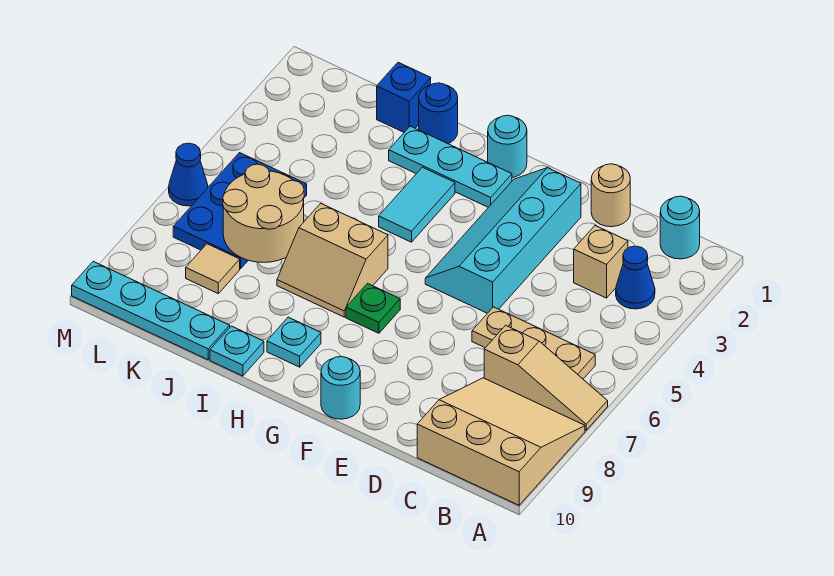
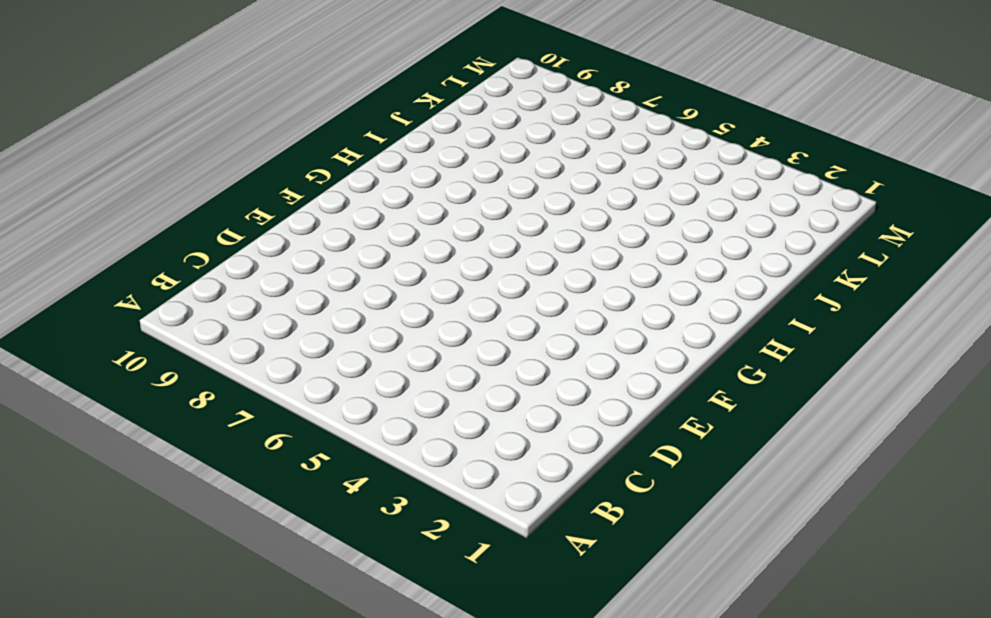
none -> tan 1x3 slope [484,325,608,430]
none -> tan 3x3 slope [417,378,585,505]
none -> cyan 1x1 round brick [660,196,700,259]

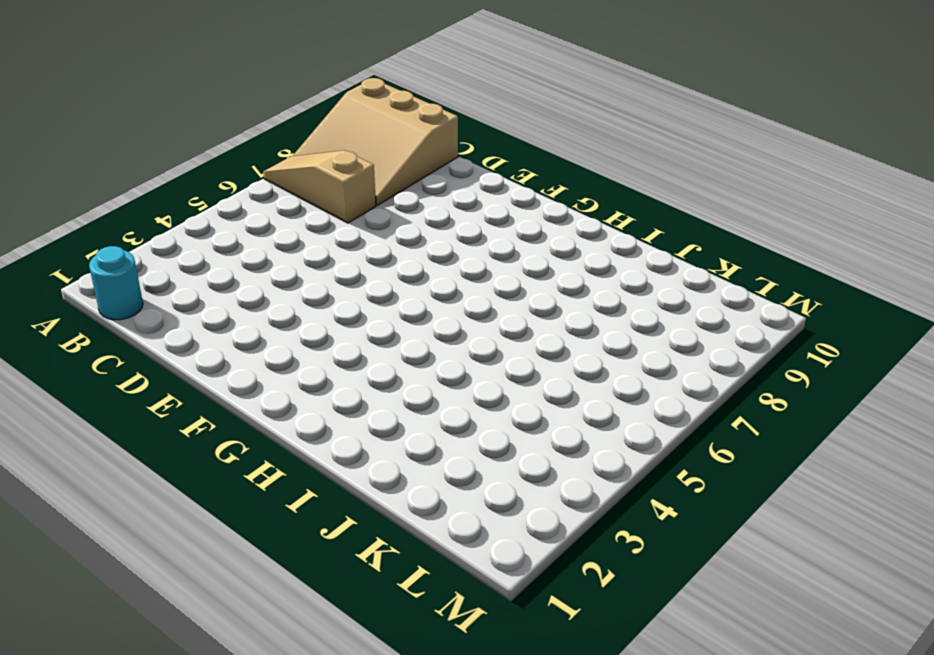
none -> blue 1x1 cone [616,246,655,309]
none -> tan 1x3 plate [472,307,595,379]
none -> tan 1x1 brick [574,226,628,298]

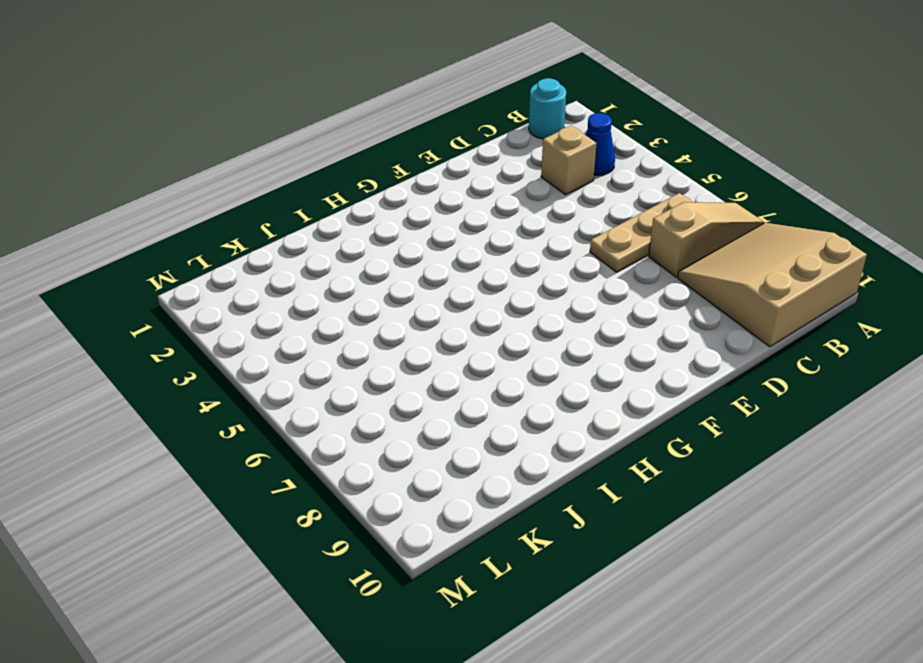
none -> tan 1x1 round brick [591,164,630,227]
none -> cyan 2x4 slope [425,168,581,313]
none -> cyan 1x1 round brick [321,356,360,419]

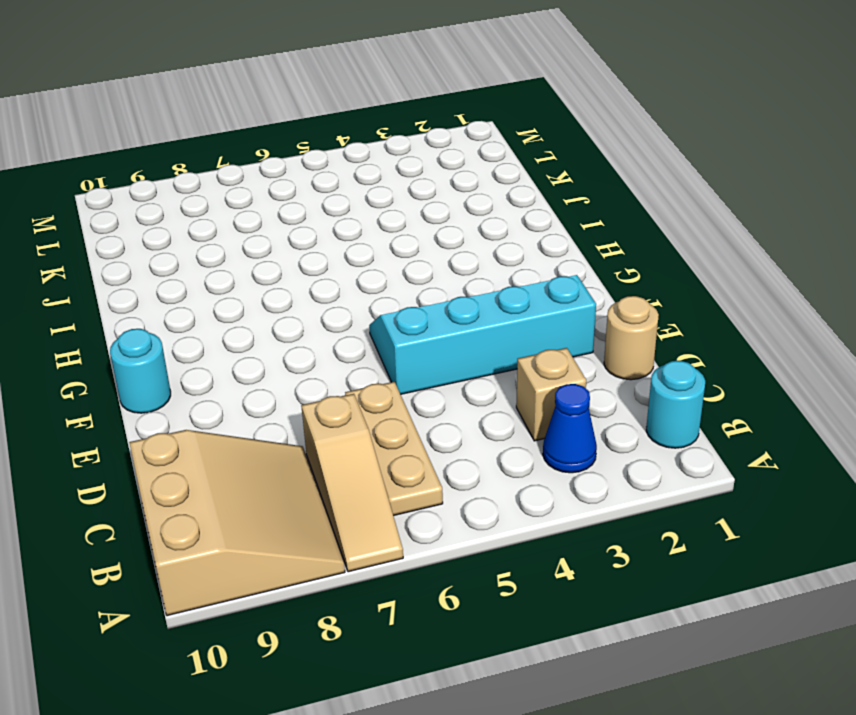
none -> cyan 1x1 round brick [488,115,527,178]
none -> cyan 1x3 plate [389,126,512,207]
none -> green 1x1 plate [346,284,400,333]

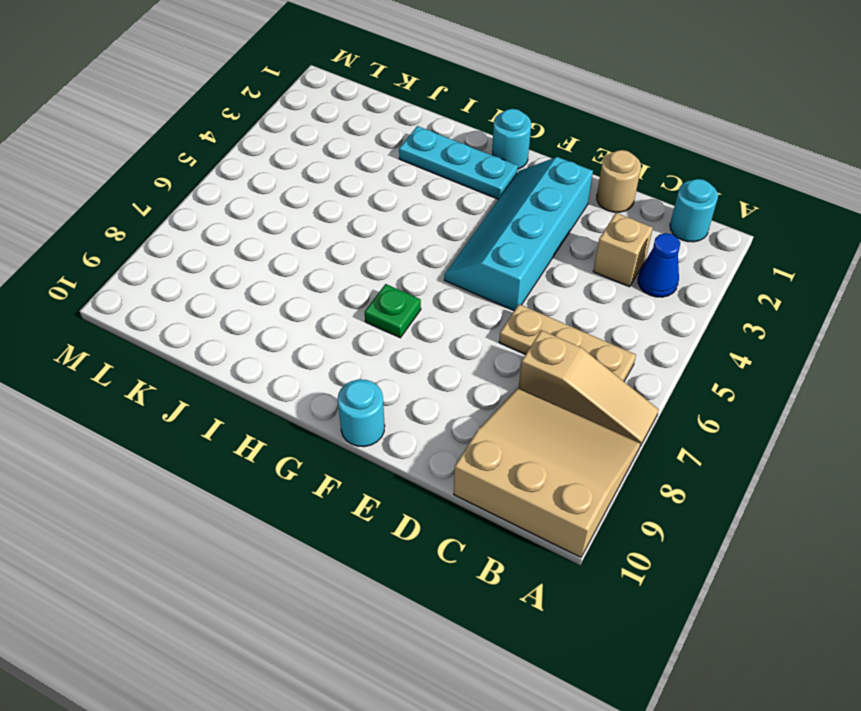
none -> cyan 1x2 tile [379,167,455,242]
none -> tan 2x2 slope [277,203,388,317]
none -> cyan 1x1 plate [267,317,321,367]

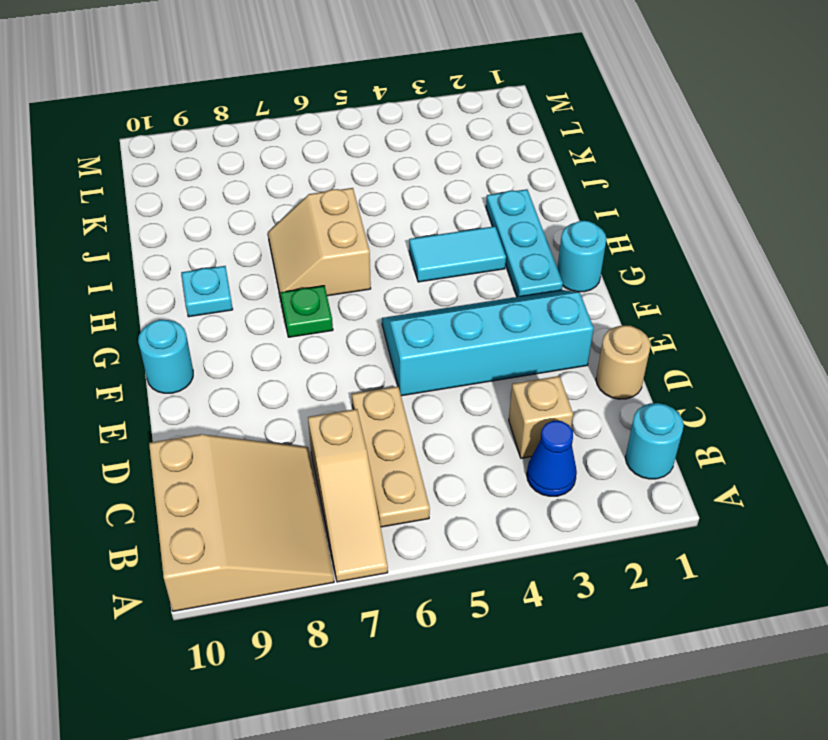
none -> blue 1x1 round brick [419,83,458,144]
none -> cyan 1x1 plate [210,326,264,376]
none -> blue 1x1 brick [377,62,431,132]

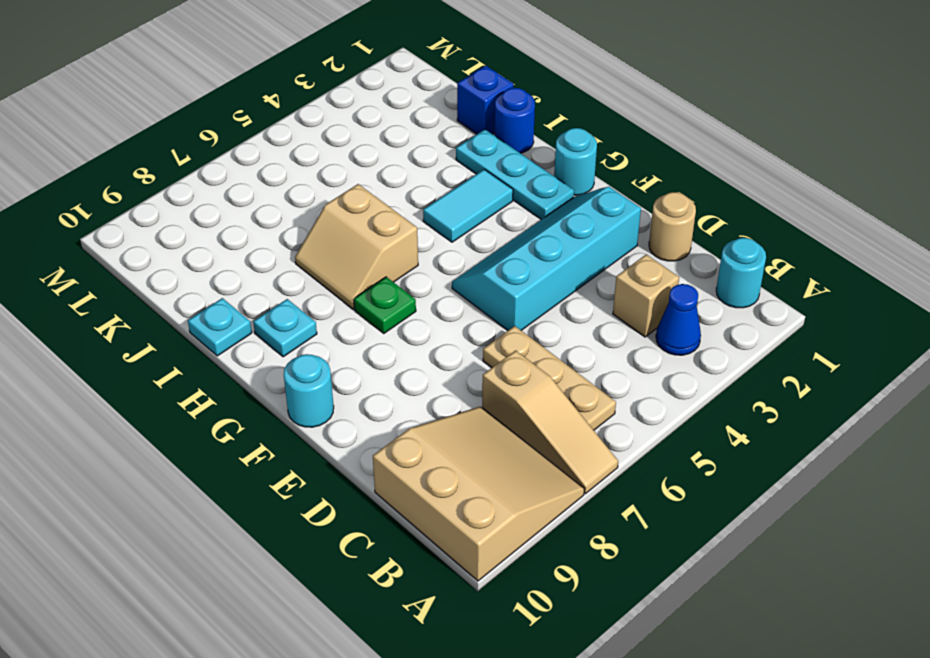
none -> cyan 1x4 plate [72,261,230,360]
none -> blue 2x3 plate [173,153,307,269]
none -> tan 1x1 tile [186,244,240,293]

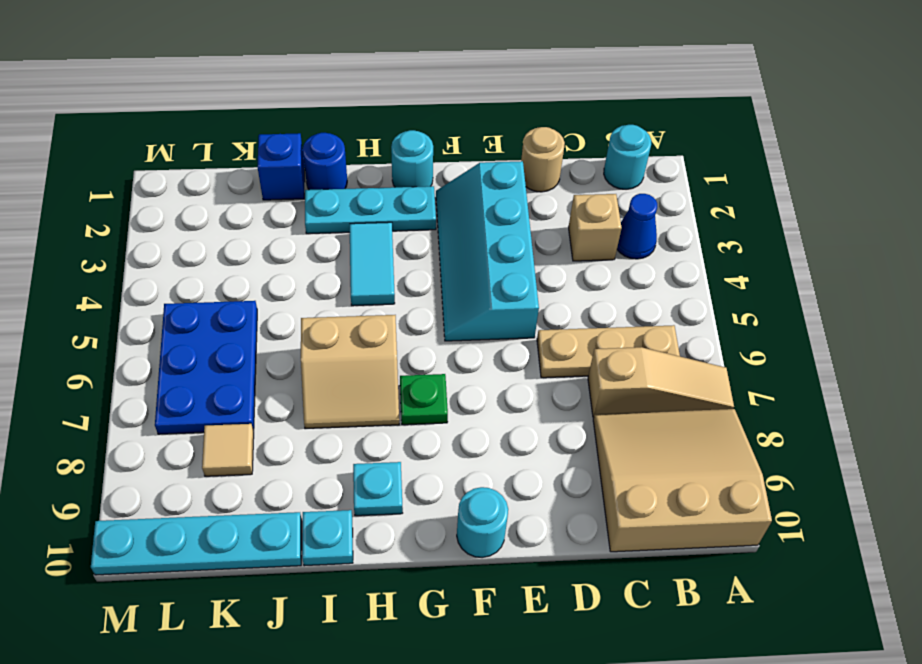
none -> blue 1x1 cone [169,143,208,206]
none -> tan 2x2 round brick [223,164,304,262]

